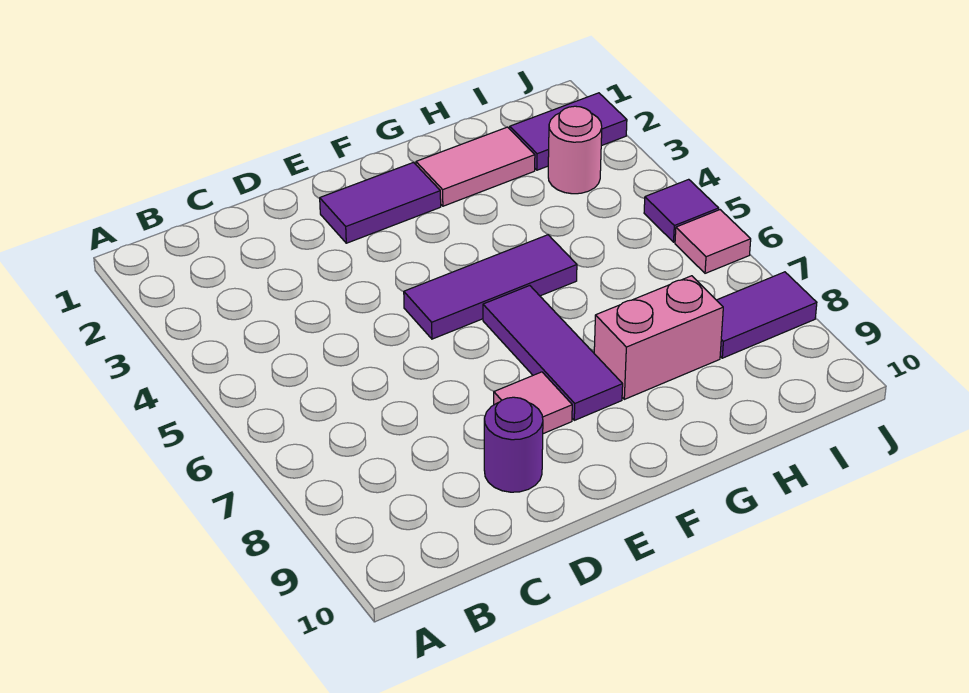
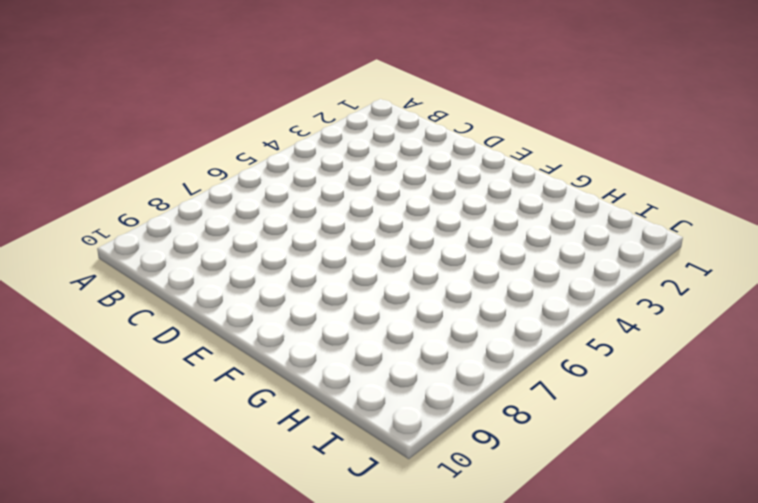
none -> purple 1x1 round brick [484,397,543,492]
none -> purple 1x2 tile [320,162,441,243]
none -> purple 1x3 tile [404,235,577,339]

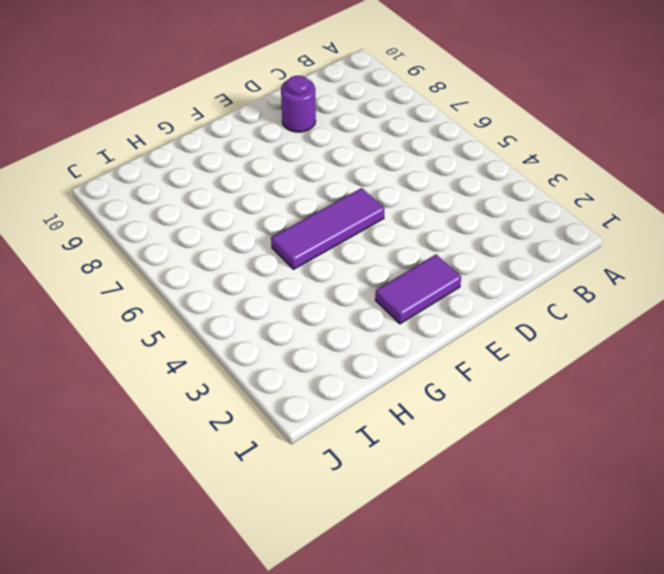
none -> pink 1x1 tile [494,372,572,434]
none -> purple 1x3 tile [483,286,623,420]
none -> pink 1x2 tile [416,127,535,206]

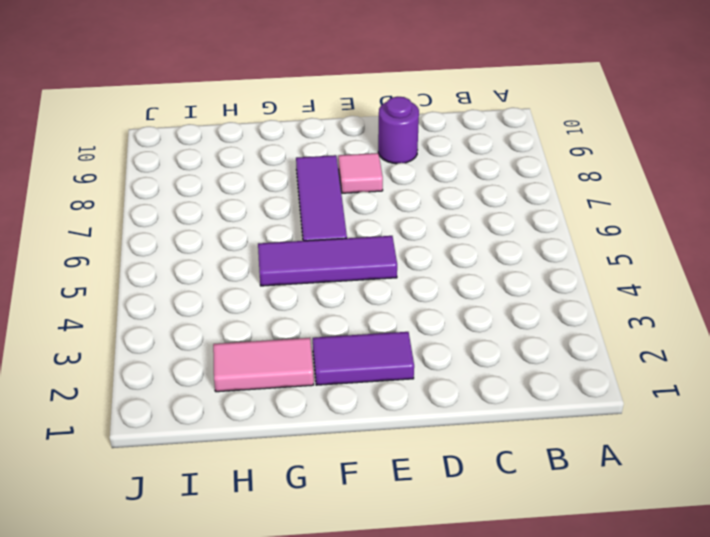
none -> pink 1x2 brick [594,276,723,399]
none -> purple 1x2 tile [510,93,627,170]
none -> pink 1x1 round brick [548,106,602,194]

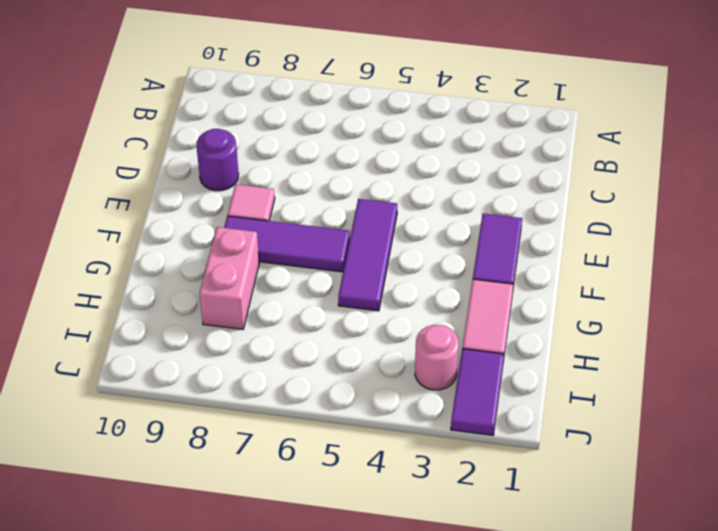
none -> purple 1x2 tile [717,272,817,358]
none -> purple 1x1 tile [644,179,719,242]
none -> pink 1x1 tile [675,210,751,273]

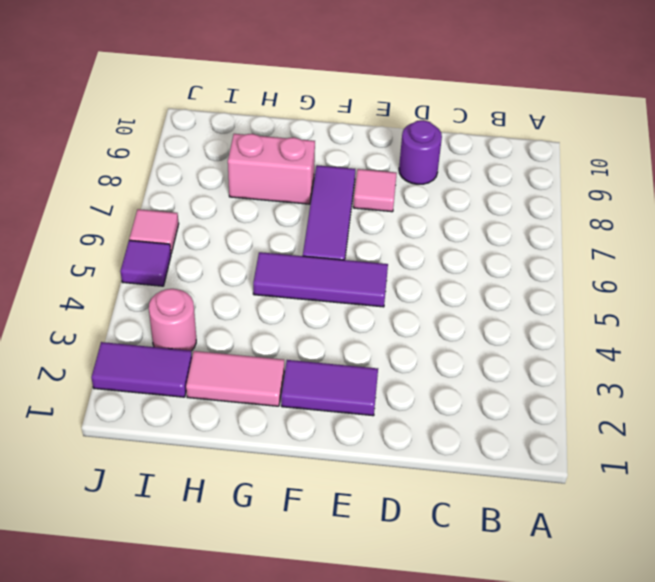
none -> purple 1x2 tile [717,272,817,358]

